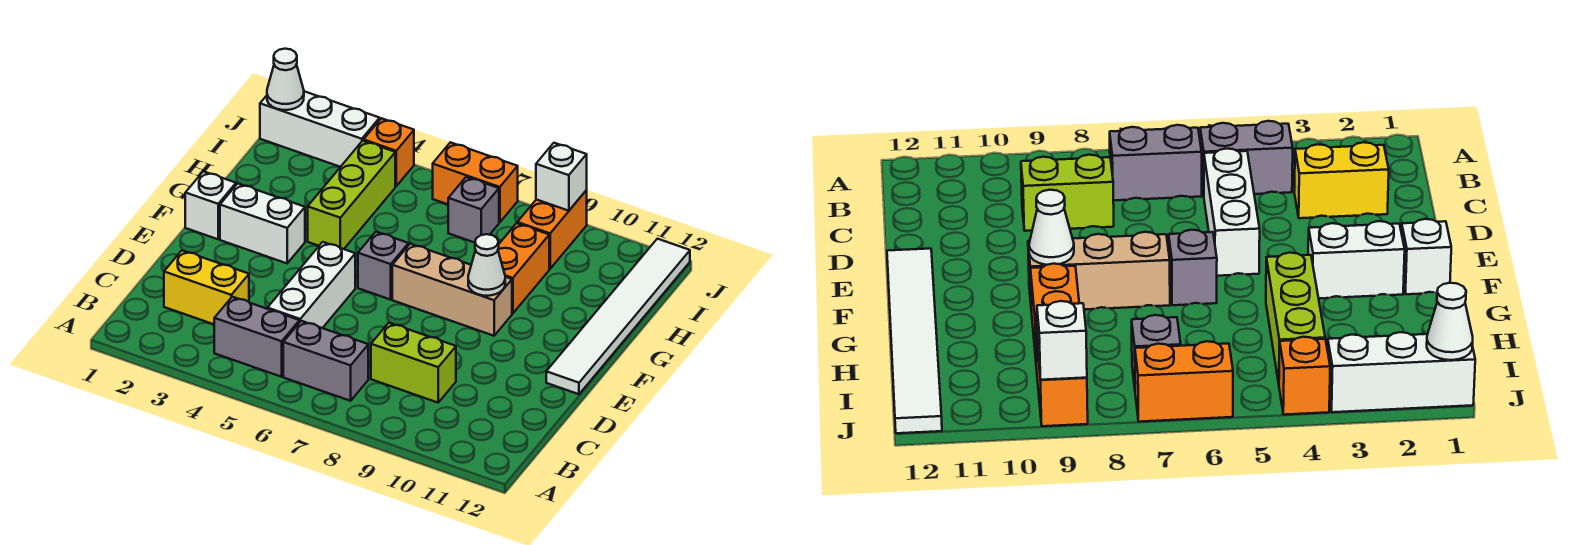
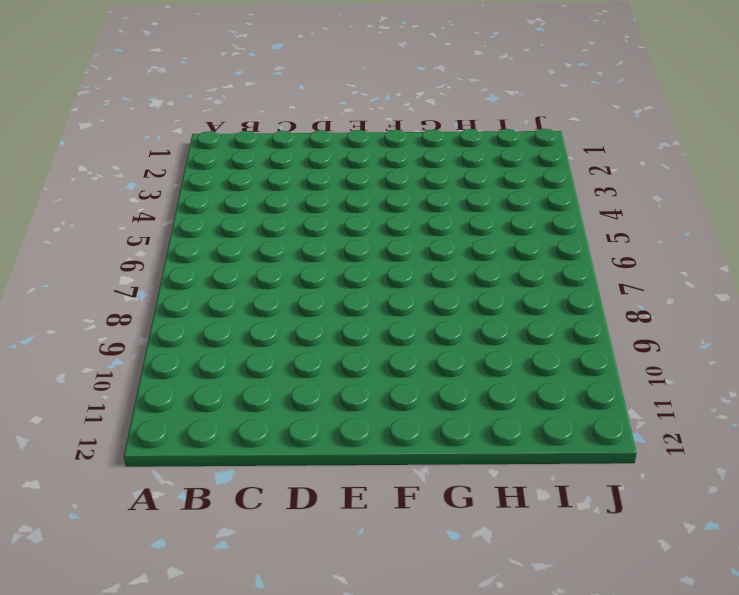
none -> grey 1x2 brick [214,297,299,377]
none -> grey 1x2 brick [283,321,368,401]
none -> yellow 1x2 brick [164,250,249,324]

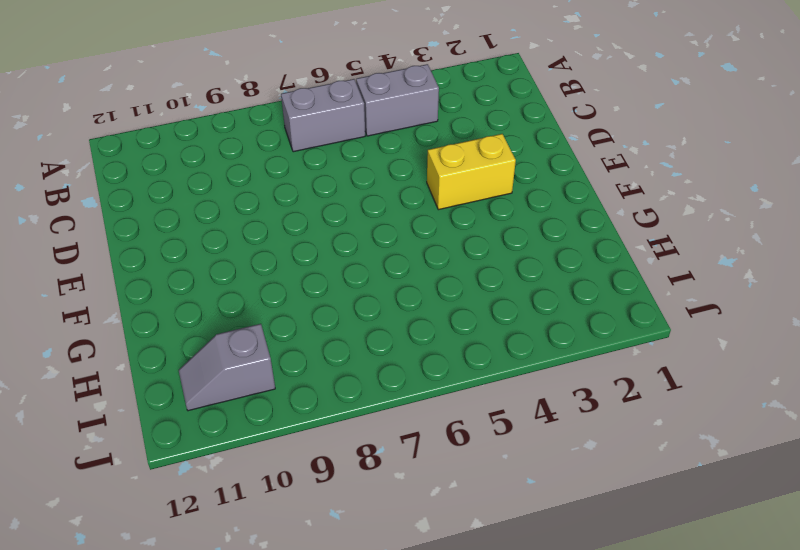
yellow 1x2 brick [427,134,516,210] -> yellow 1x2 brick moved to [164,250,249,324]
grey 1x2 slope [179,324,275,411] -> none
none -> white 1x3 brick [268,242,355,328]
none -> lime 1x2 brick [371,323,456,403]
none -> white 1x6 tile [546,239,690,394]

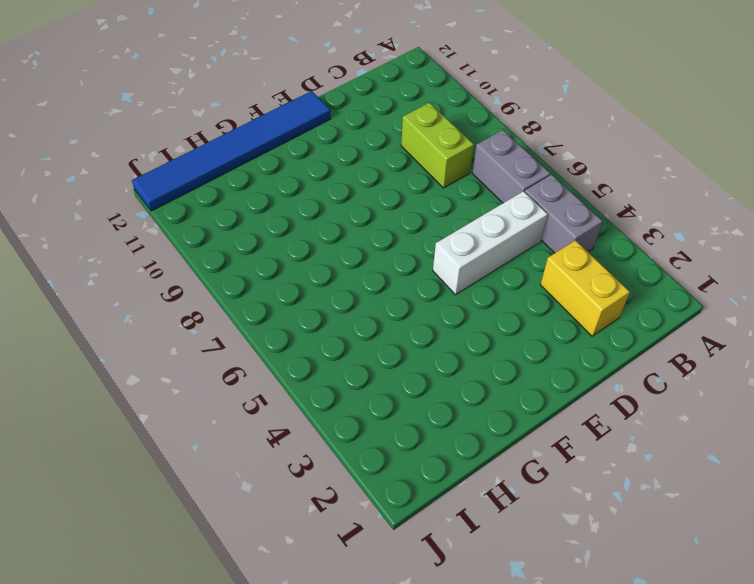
blue 1x6 tile [132,91,331,211] -> white 1x6 tile [546,239,690,394]
none -> white 1x1 brick [185,171,236,239]
none -> white 1x2 brick [220,184,305,263]
none -> grey 1x1 brick [358,232,409,300]

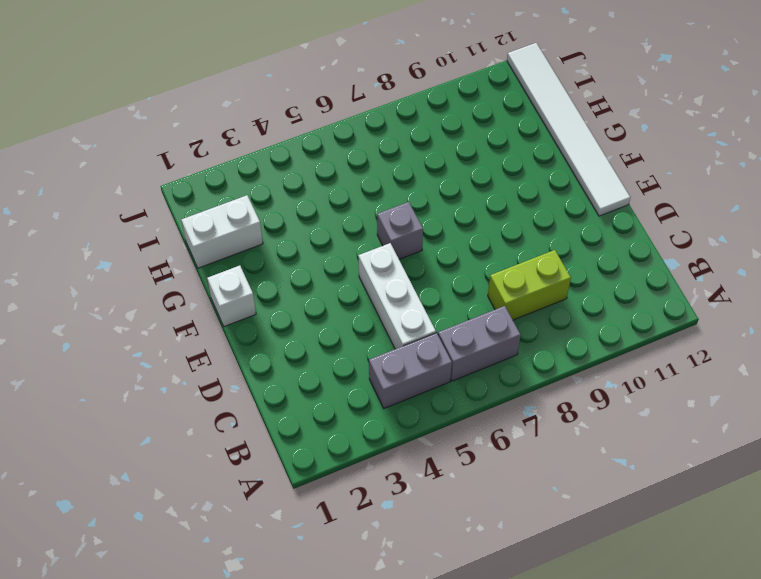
white 1x2 brick [181,195,263,268] -> white 1x2 brick moved to [220,184,305,263]
none -> yellow 1x2 brick [164,250,249,324]
none -> tan 1x3 brick [392,244,512,336]
none -> lime 1x3 brick [308,141,395,249]

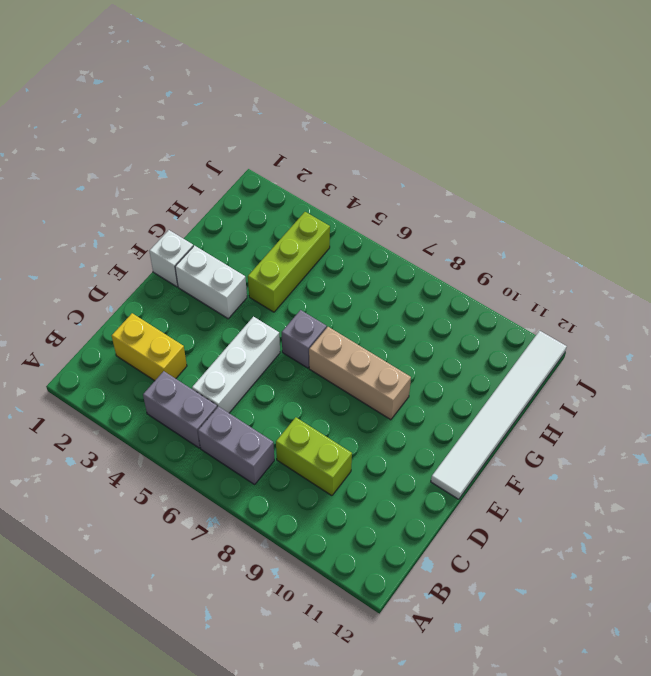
none -> orange 1x2 brick [498,223,549,313]
none -> grey 1x1 brick [448,177,499,243]
none -> orange 1x2 brick [517,190,587,269]

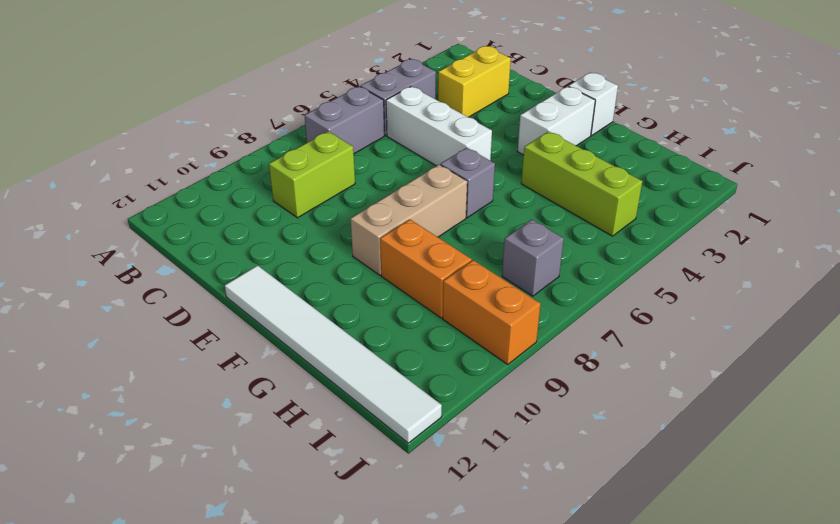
none -> white 1x3 brick [260,91,380,167]
none -> orange 1x1 brick [364,118,414,186]
none -> orange 1x2 brick [433,142,518,223]

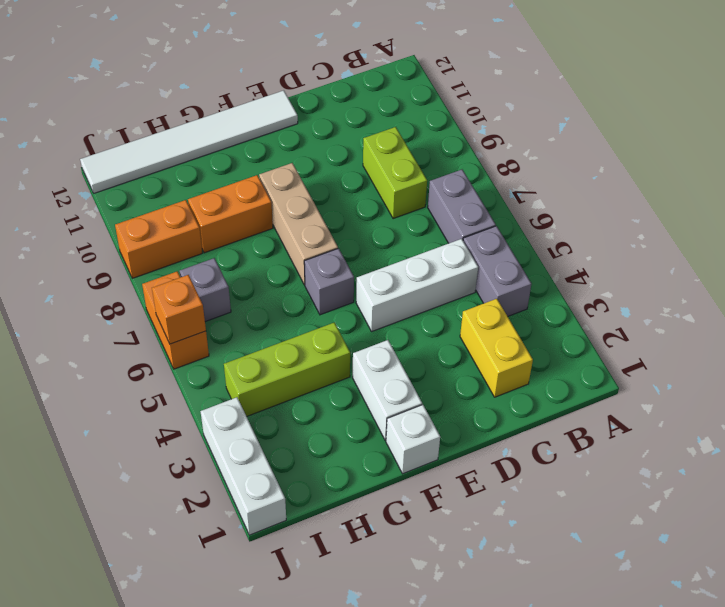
orange 1x1 brick [152,275,206,344] -> orange 1x1 brick moved to [364,118,414,186]
none -> white 1x1 cone [468,234,505,296]
none -> white 1x1 cone [267,49,304,110]
none -> white 1x1 brick [536,143,587,211]

